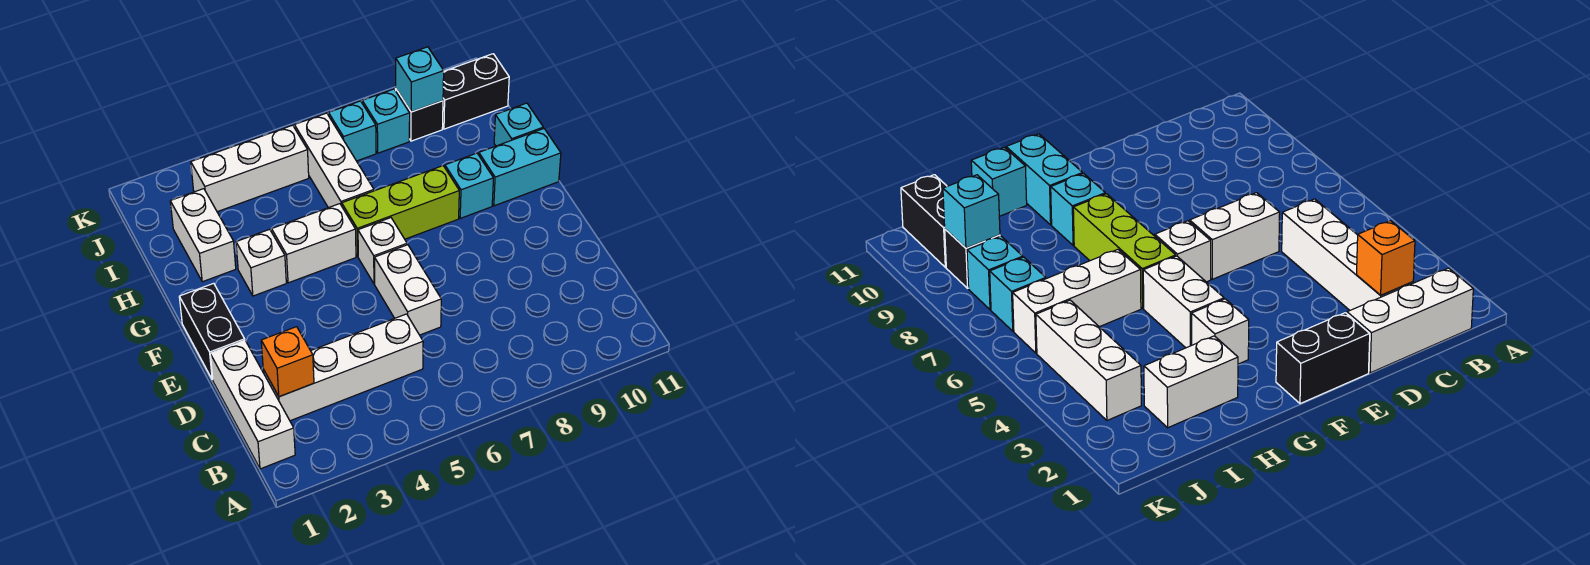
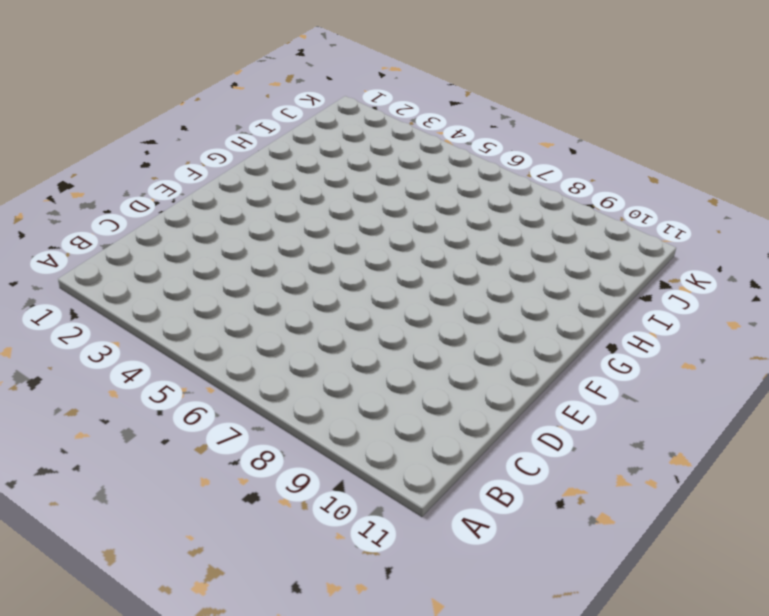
none -> white 1x3 brick [210,341,295,469]
none -> white 1x4 brick [263,314,423,421]
none -> white 1x2 brick [375,245,441,335]

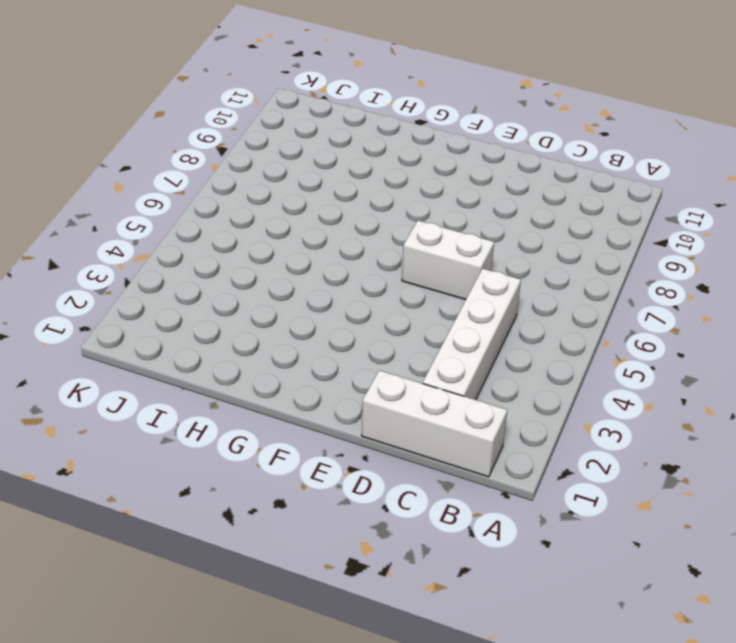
none -> black 1x2 brick [179,283,245,380]
none -> white 1x1 brick [358,218,407,284]
none -> white 1x1 brick [236,229,286,296]

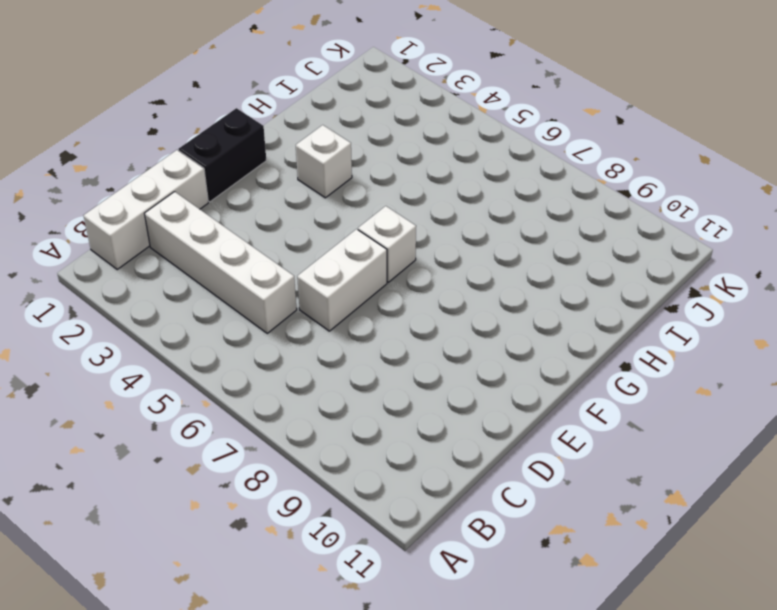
none -> white 1x2 brick [272,204,356,283]
none -> lime 1x3 brick [342,166,459,256]
none -> cyan 1x1 brick [445,153,493,218]

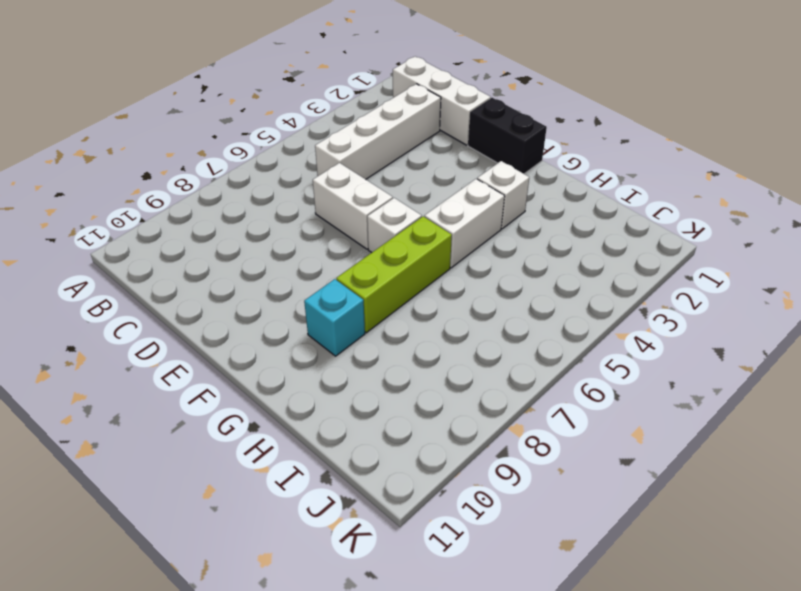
none -> cyan 1x2 brick [479,129,561,206]
none -> white 1x2 brick [170,189,236,282]
none -> white 1x3 brick [294,113,374,208]

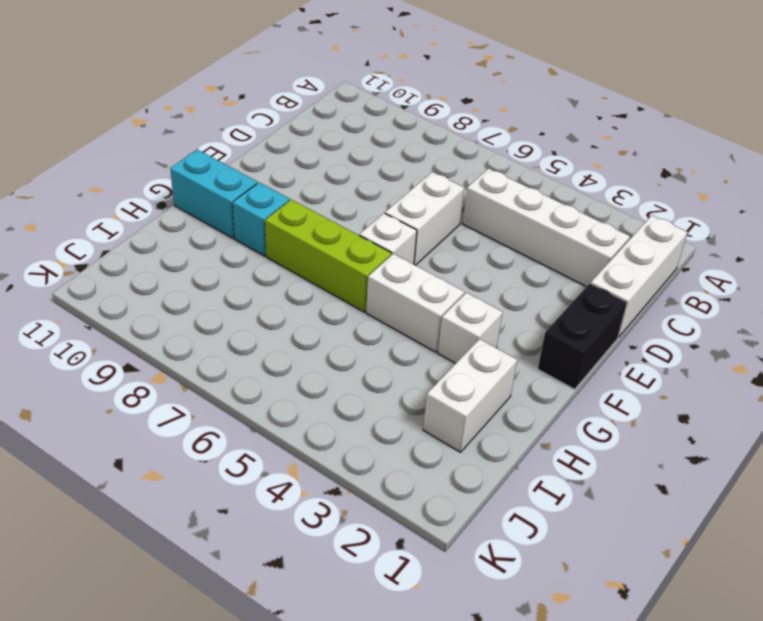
none -> white 1x3 brick [294,113,374,208]
none -> cyan 1x1 brick [494,103,543,146]
none -> white 1x3 brick [191,125,309,212]

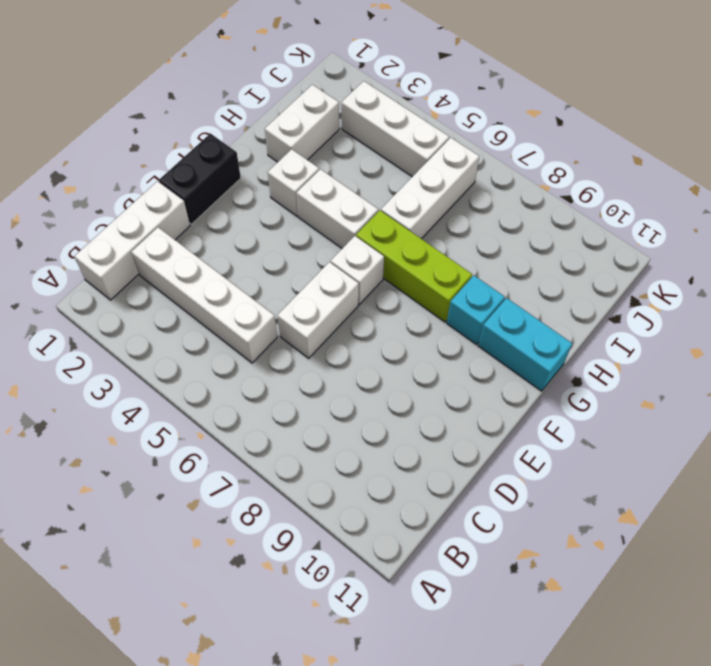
none -> cyan 1x1 brick [494,103,543,146]
none -> cyan 1x1 brick [329,101,376,161]
none -> cyan 1x1 brick [362,89,410,153]

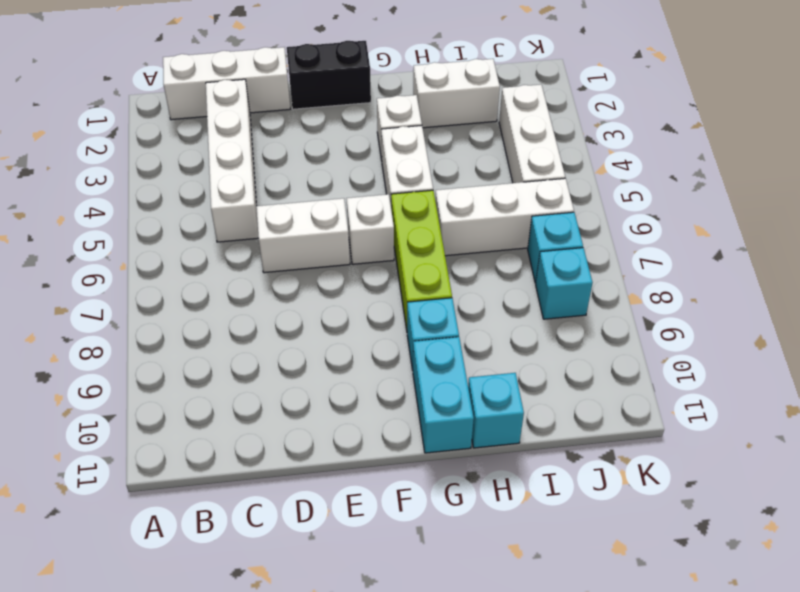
none -> black 1x1 brick [396,89,443,141]
none -> black 1x2 brick [443,54,509,129]
none -> orange 1x1 brick [261,327,314,397]

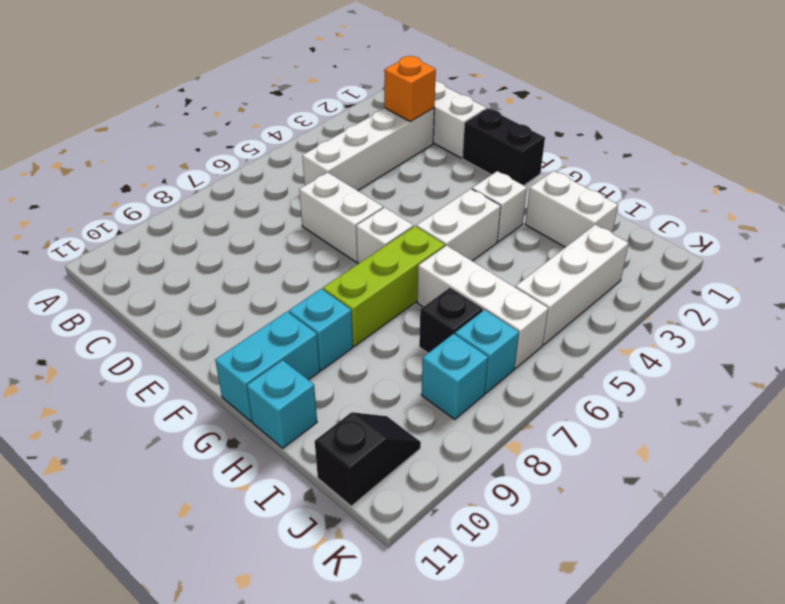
black 1x1 brick [419,288,483,353] -> black 1x1 brick moved to [396,89,443,141]
black 1x2 slope [315,412,421,506] -> black 1x2 brick [443,54,509,129]
none -> cyan 1x1 brick [396,47,444,112]

